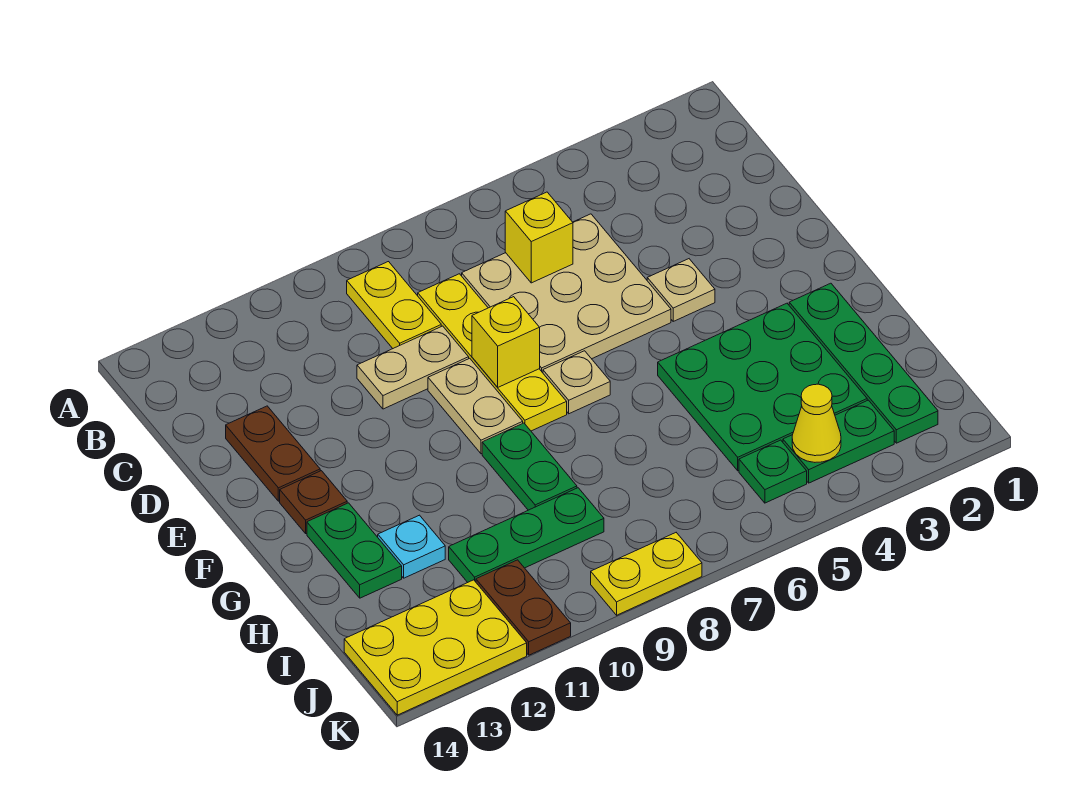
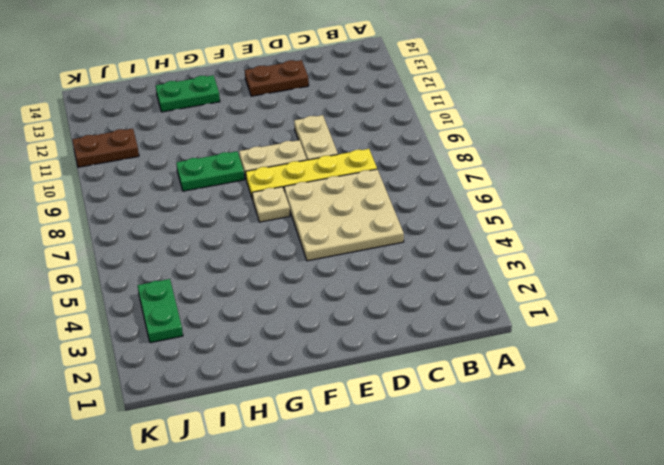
none -> yellow 1x2 plate [347,262,441,348]
none -> tan 1x1 plate [647,259,715,321]
none -> brown 1x1 plate [280,471,347,533]

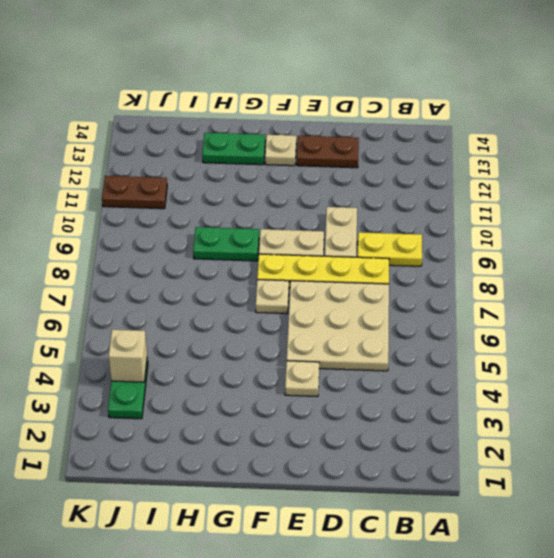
tan 1x1 plate [265,135,296,166] -> brown 1x1 plate [280,471,347,533]
tan 1x1 brick [109,330,147,382] -> yellow 1x1 cone [792,384,841,462]
none -> green 1x4 plate [789,283,938,443]
none -> green 3x3 plate [658,303,867,471]
none -> cyan 1x1 plate [378,515,445,578]

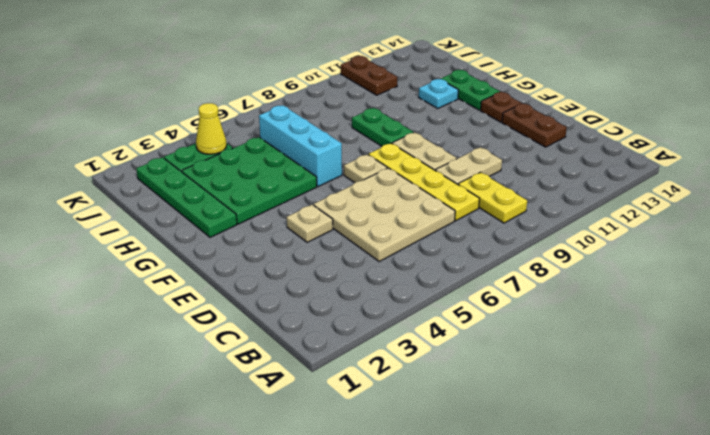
cyan 1x3 brick [259,106,342,186] -> none
none -> green 1x3 plate [449,488,604,582]
none -> green 1x1 plate [739,440,807,503]
none -> yellow 2x3 plate [344,580,527,715]

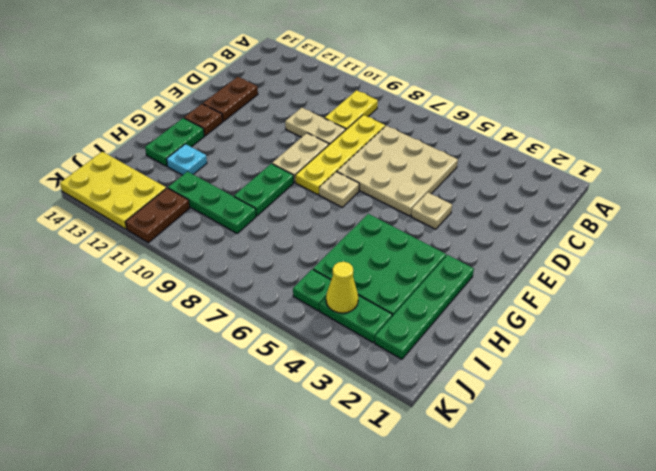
none -> yellow 1x2 plate [591,533,702,615]
none -> yellow 1x1 brick [505,192,573,283]
none -> yellow 1x1 brick [472,297,540,387]

